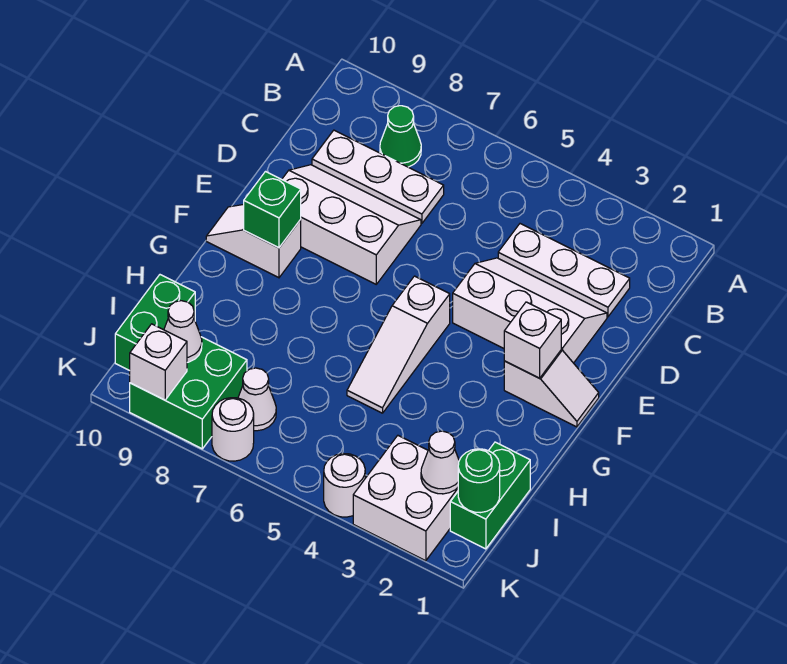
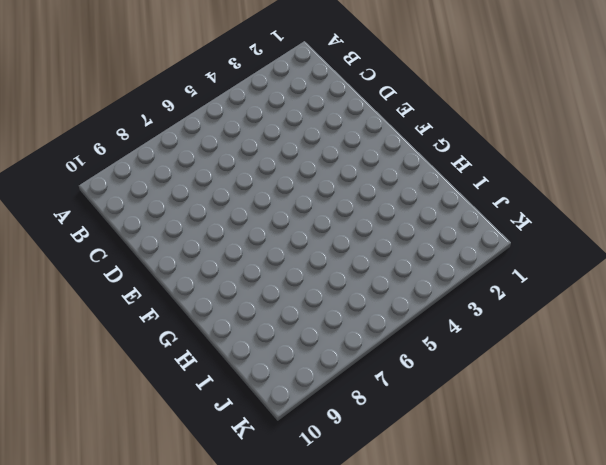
none -> green 1x1 cone [380,106,421,167]
none -> white 1x3 plate [498,224,630,317]
none -> white 1x3 plate [312,130,444,224]

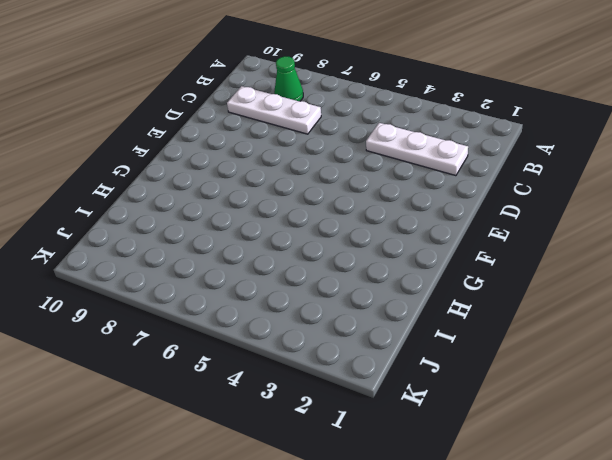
none -> white 2x3 slope [453,258,607,363]
none -> white 2x3 slope [282,165,421,284]
none -> white 1x2 slope [504,350,599,427]

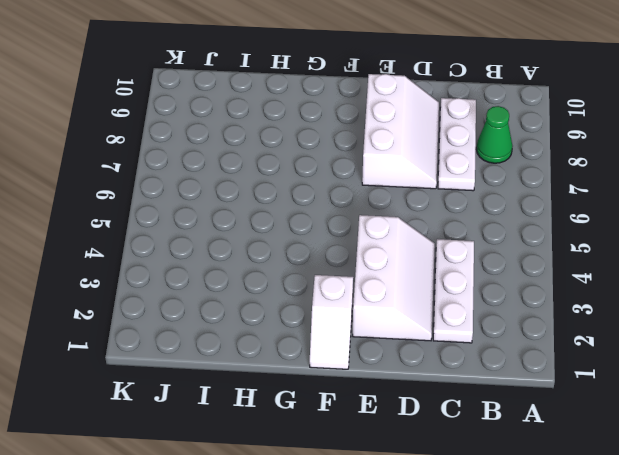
none -> white 1x3 slope [347,276,450,413]
none -> white 1x2 slope [206,204,301,278]
none -> green 1x2 brick [450,442,530,549]

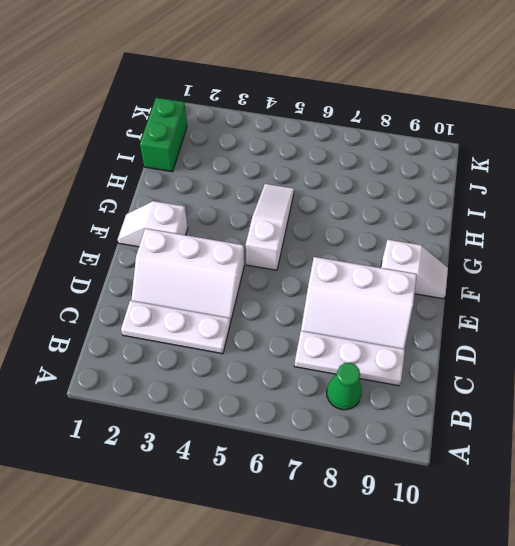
none -> green 1x2 brick [115,275,195,371]
none -> white 2x2 brick [353,436,458,561]
none -> white 1x1 cone [238,368,276,431]

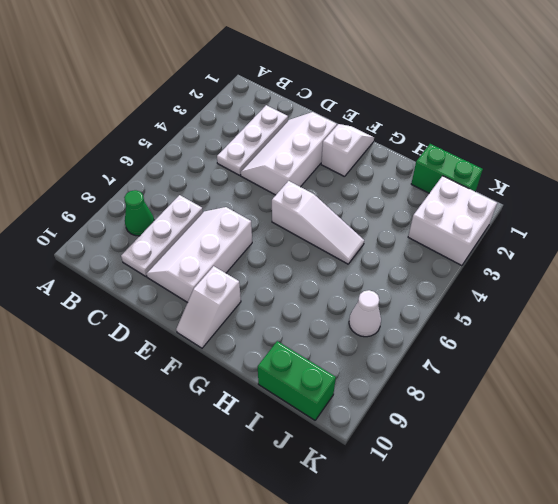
none -> green 2x2 brick [130,337,247,449]
none -> white 1x1 round brick [324,453,365,517]
none -> white 1x1 round brick [212,398,254,461]

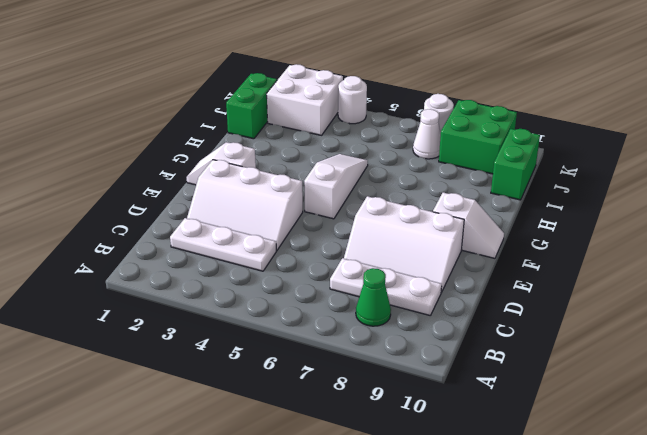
none -> white 1x1 brick [504,302,561,378]
none -> green 1x1 brick [244,172,301,248]
none -> green 1x1 round brick [458,449,500,513]

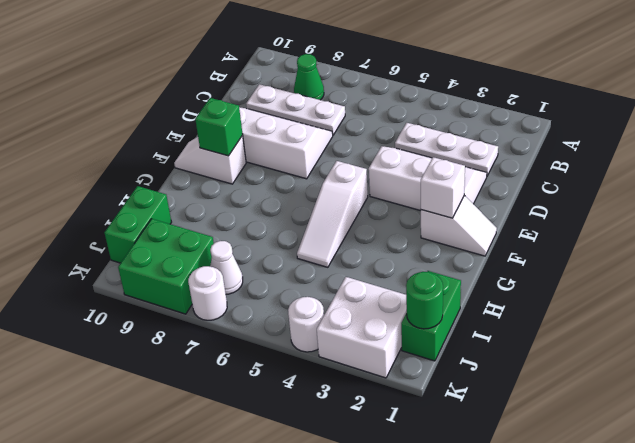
none -> white 1x1 cone [421,431,459,494]
none -> white 1x1 cone [164,301,202,362]
none -> white 1x1 brick [130,324,187,400]

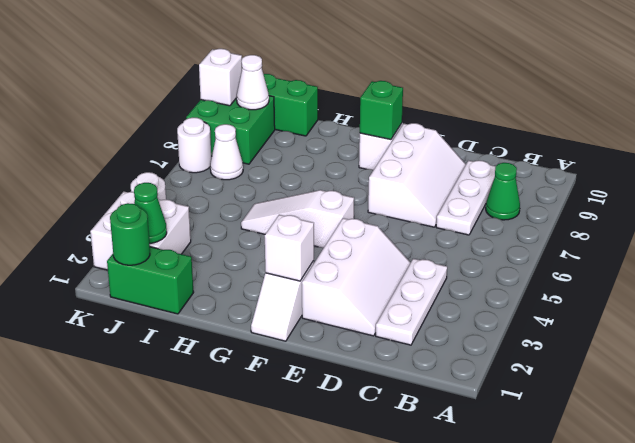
green 1x1 cone [134,183,167,243] -> white 1x1 cone [421,431,459,494]

